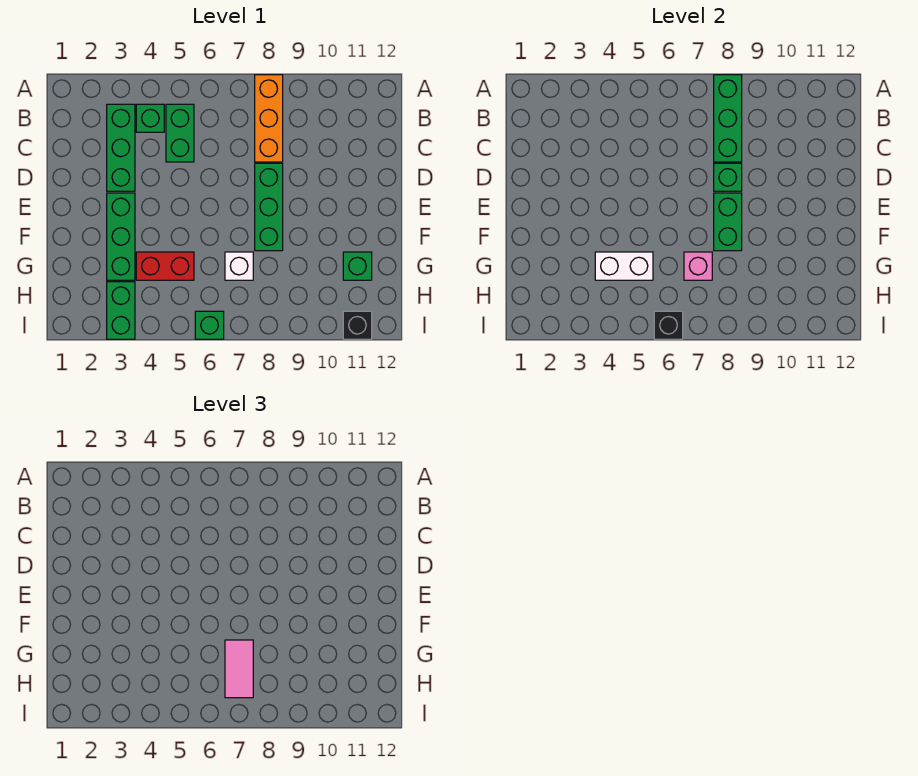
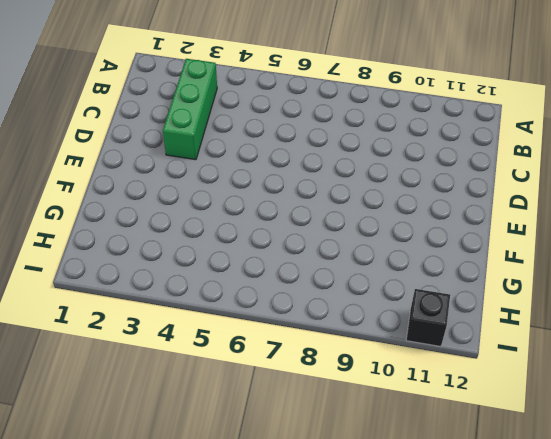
none -> orange 1x3 brick [255,75,283,162]
none -> green 1x1 brick [136,104,164,132]
none -> green 1x2 brick [166,104,194,162]

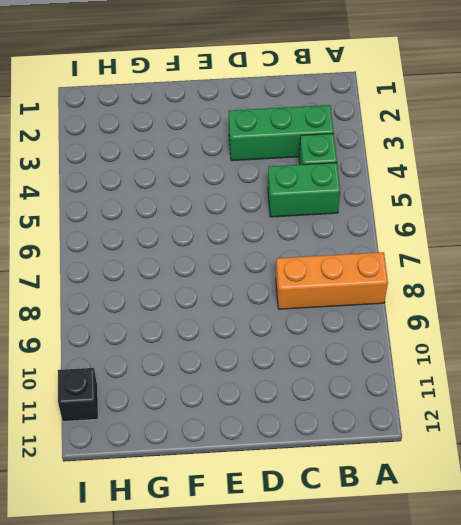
none -> green 1x3 brick [255,163,283,251]
none -> green 1x3 brick [107,193,135,280]
none -> red 1x2 brick [136,252,194,280]

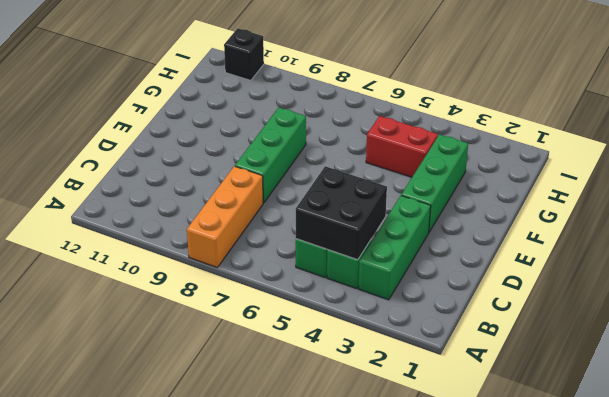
black 2x2 brick [296,166,387,260] -> none
none -> white 1x1 brick [225,252,253,280]
none -> green 1x1 brick [343,252,372,280]
none -> green 1x2 brick [107,282,135,339]

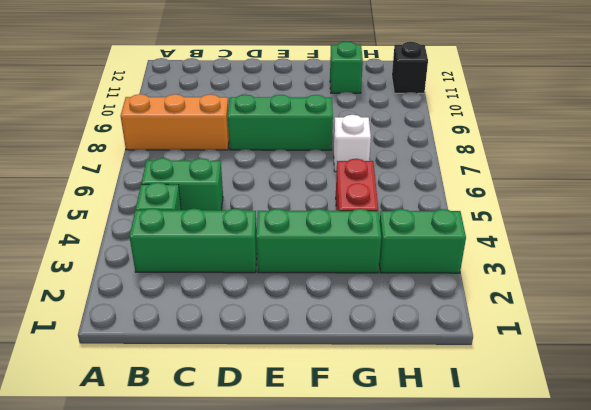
none -> green 1x1 brick [195,311,224,339]
none -> green 1x3 brick [714,75,742,162]
none -> green 1x1 brick [714,163,742,191]

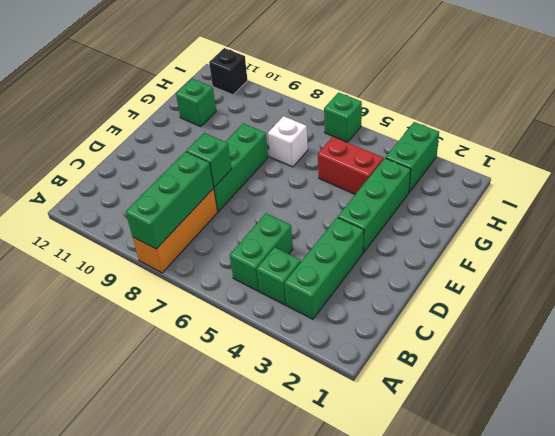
none -> green 1x2 brick [714,193,742,251]
none -> white 1x2 brick [595,252,653,280]
none -> pink 1x1 brick [684,252,712,280]

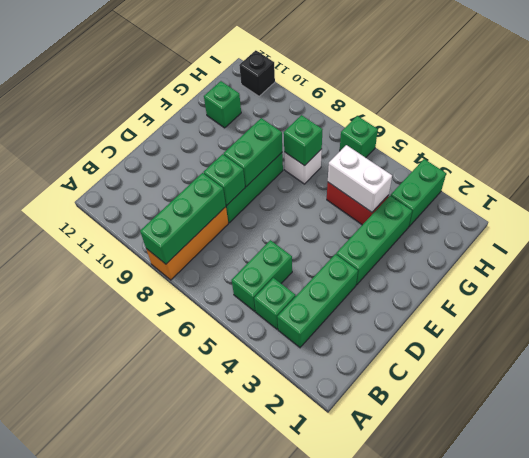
green 1x1 brick [284,115,323,166] -> pink 1x1 brick [684,252,712,280]
none -> black 1x1 brick [654,311,683,339]
none -> pink 1x2 tile [225,640,253,698]

